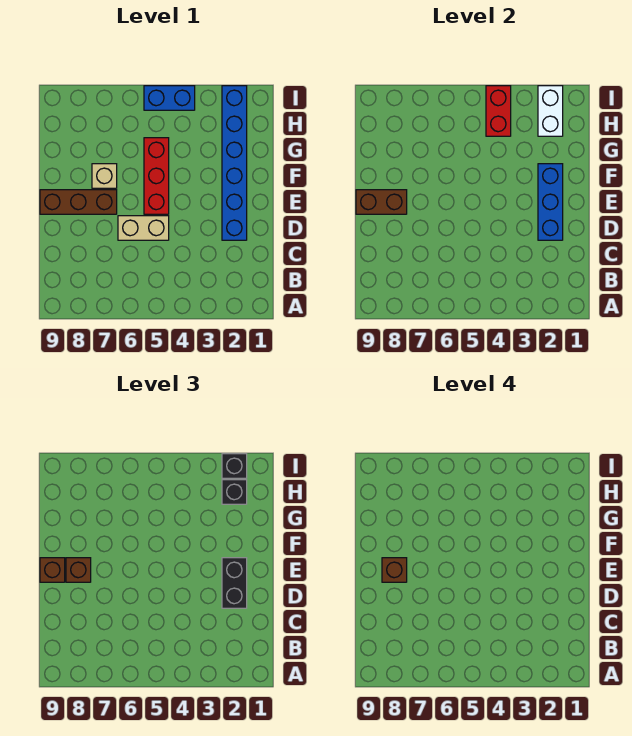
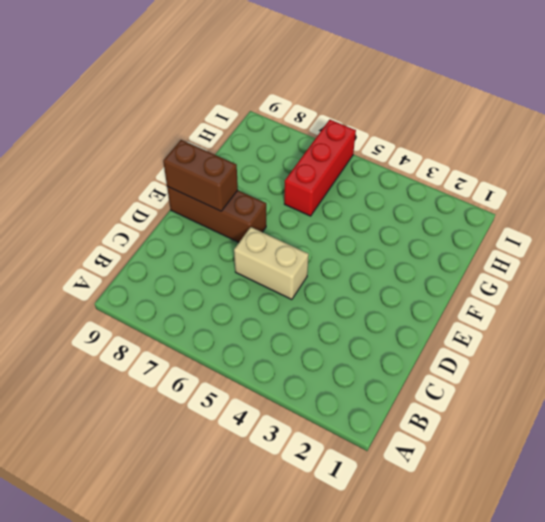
red 1x3 brick [284,120,356,216] -> red 1x3 brick moved to [144,138,169,214]
none -> blue 1x6 brick [222,86,247,240]
none -> tan 1x1 brick [92,164,117,188]
none -> blue 1x2 brick [144,86,195,110]

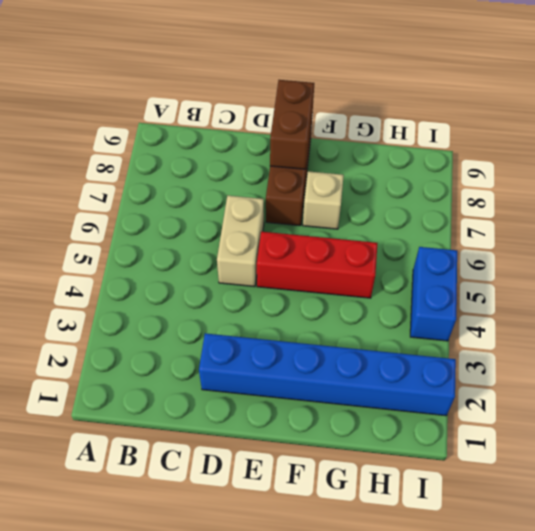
none -> blue 1x3 brick [538,164,563,240]
none -> white 1x2 brick [538,86,563,136]
none -> red 1x2 brick [486,86,511,136]

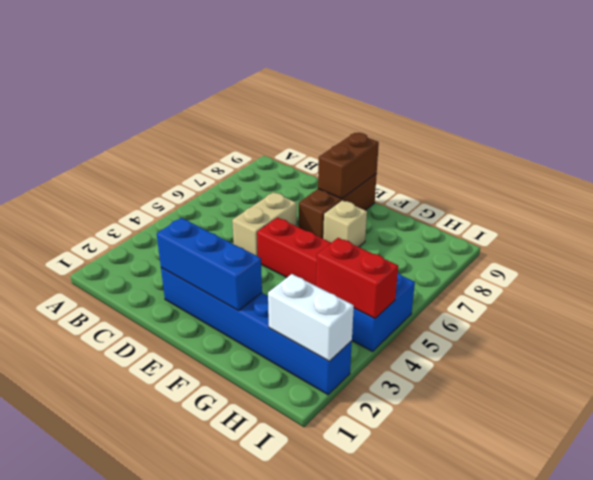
none -> black 1x2 brick [222,558,247,608]
none -> brown 1x1 brick [66,558,91,582]
none -> brown 1x1 brick [40,558,65,582]

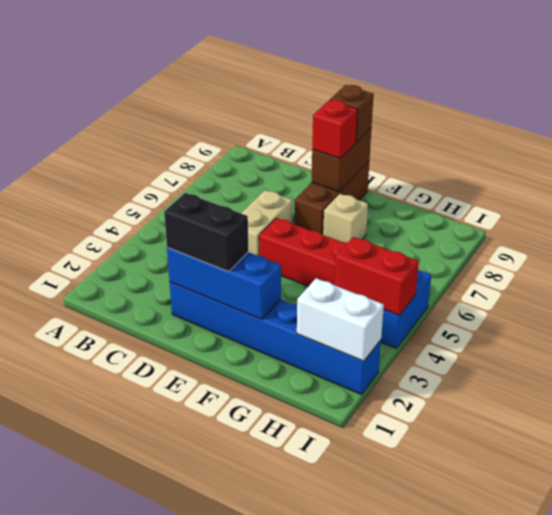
red 1x1 brick [312,100,358,159] -> brown 1x1 brick [66,558,91,582]
none -> black 1x1 brick [222,480,247,504]
none -> black 1x1 brick [222,454,247,478]
none -> brown 1x1 brick [382,558,407,582]

